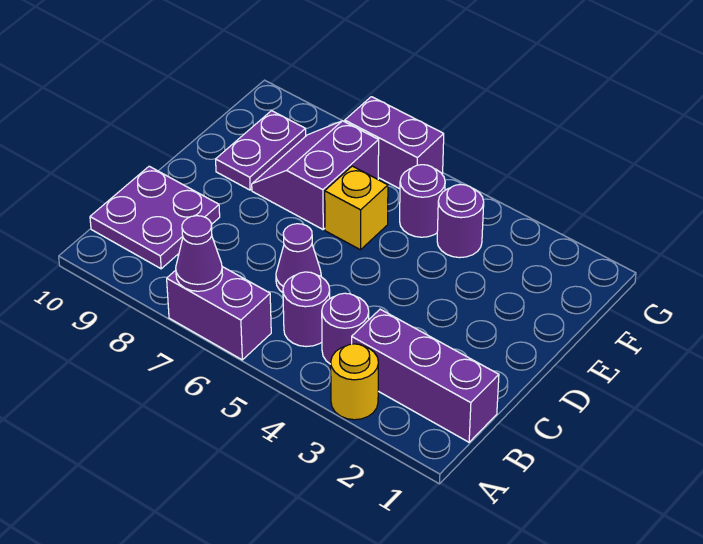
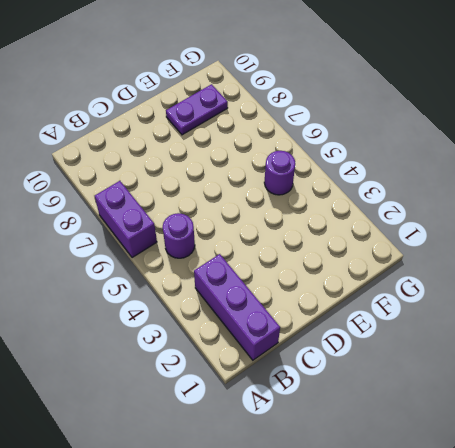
none -> yellow 1x1 round brick [331,344,378,420]
none -> purple 1x1 round brick [322,293,369,364]
none -> purple 2x2 plate [90,166,220,269]

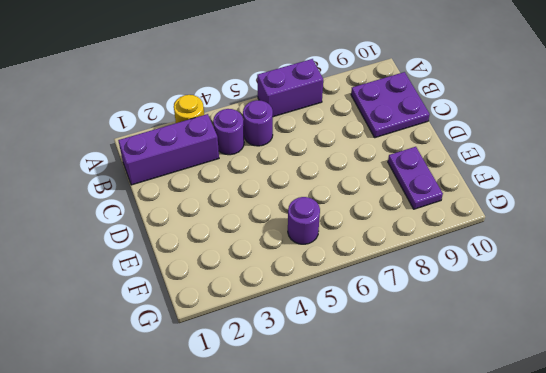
none -> purple 1x1 cone [276,224,321,292]
none -> yellow 1x1 brick [325,166,388,250]
none -> purple 2x2 slope [252,121,379,229]

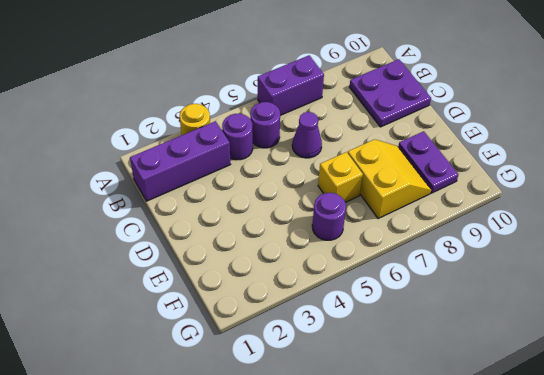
yellow 2x2 slope [348,139,431,219] -> purple 2x2 slope [252,121,379,229]
none -> purple 1x1 round brick [437,185,484,258]
none -> purple 1x2 brick [345,97,444,189]
none -> purple 1x1 cone [176,216,222,291]

